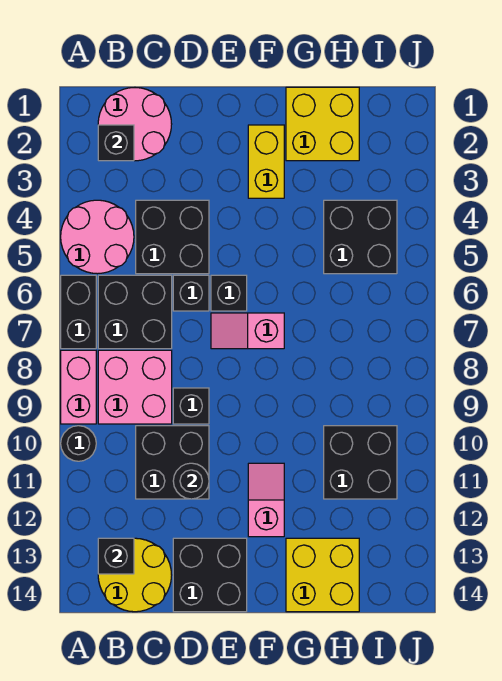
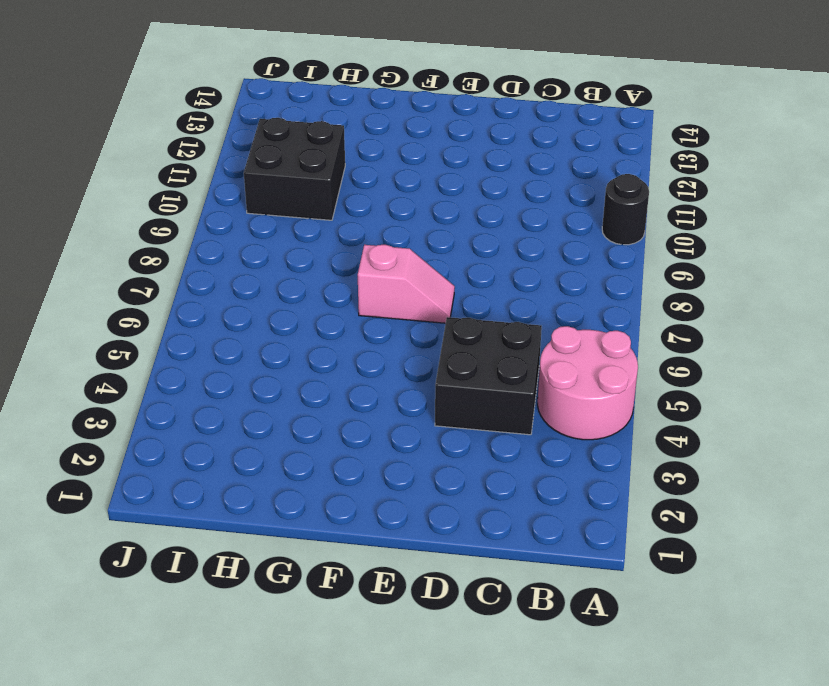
none -> black 1x2 brick [61,275,96,349]
none -> pink 1x2 brick [61,350,96,424]
none -> pink 2x2 round brick [98,88,172,161]

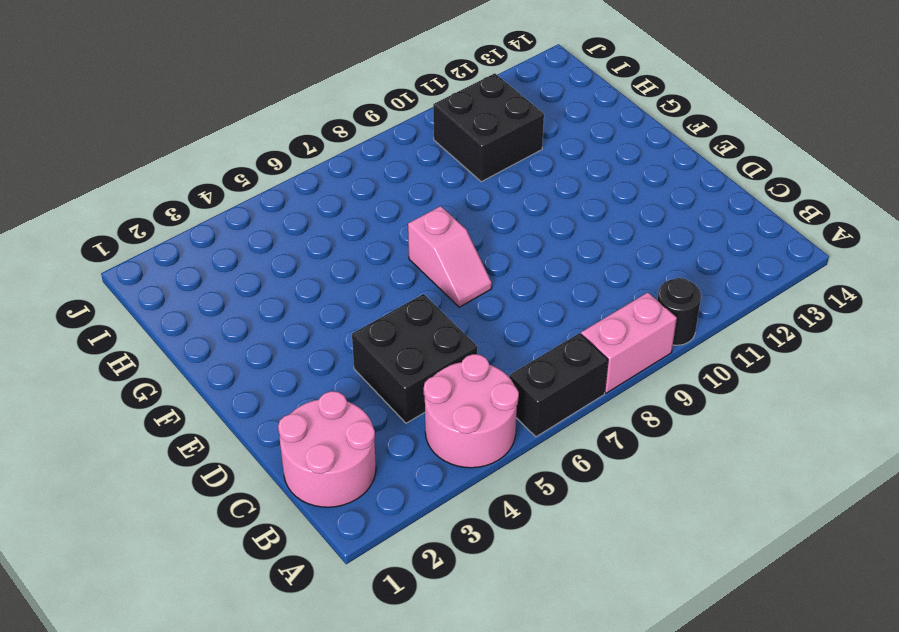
none -> black 2x2 brick [98,275,172,349]
none -> pink 2x2 brick [98,350,172,424]
none -> yellow 2x2 round brick [98,538,172,612]

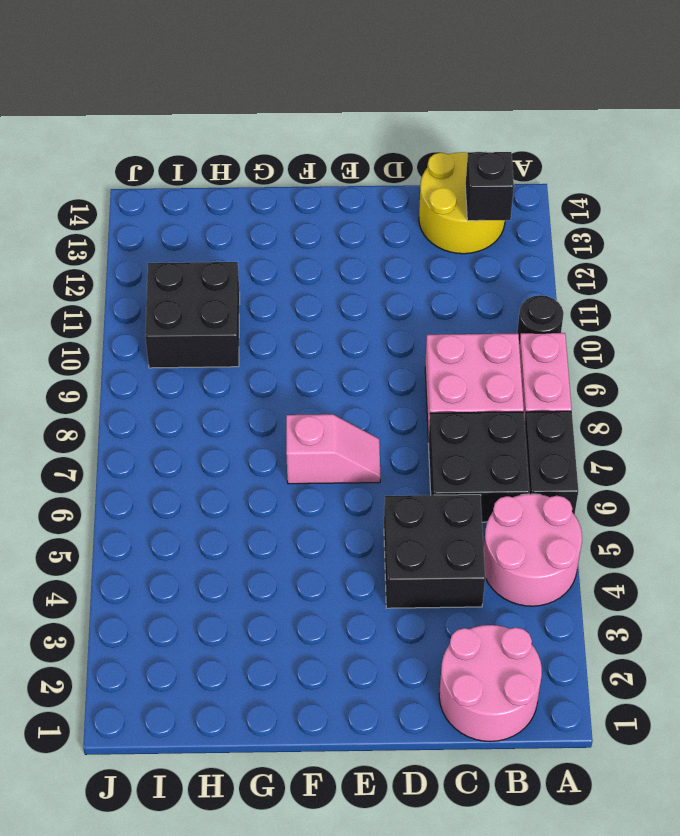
none -> black 2x2 brick [136,426,209,499]
none -> black 1x1 brick [173,275,209,311]
none -> black 1x1 brick [173,388,209,424]

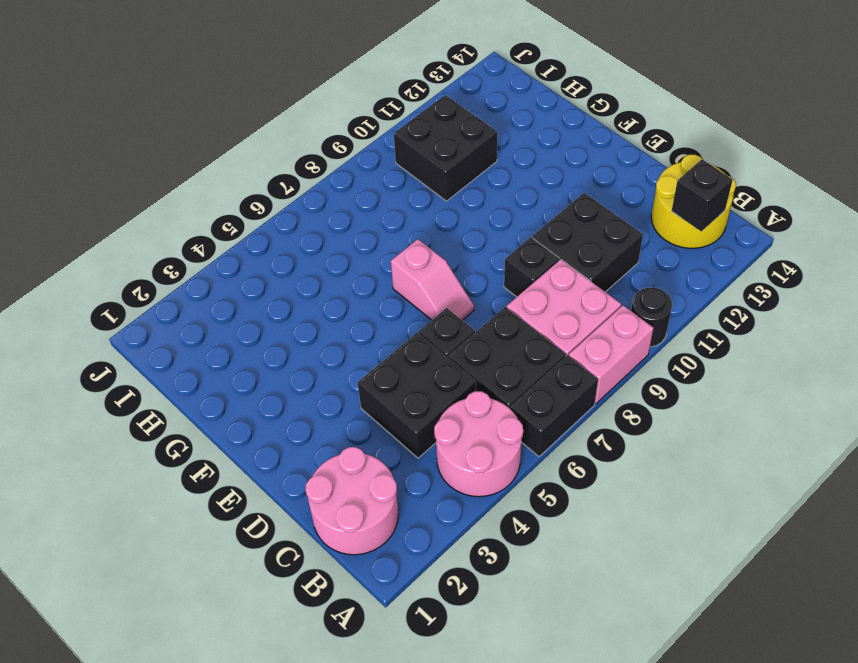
none -> black 2x2 brick [173,538,247,612]
none -> black 1x1 brick [211,275,247,311]
none -> yellow 1x2 brick [248,125,284,198]

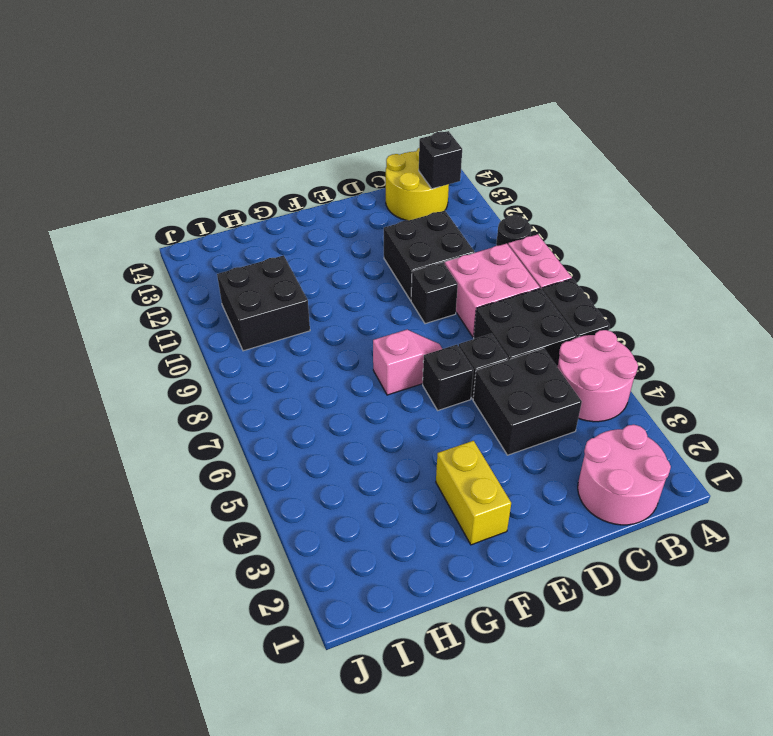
none -> black 2x2 brick [173,538,247,612]
none -> pink 1x2 slope [248,463,284,537]
none -> yellow 2x2 brick [286,87,359,161]

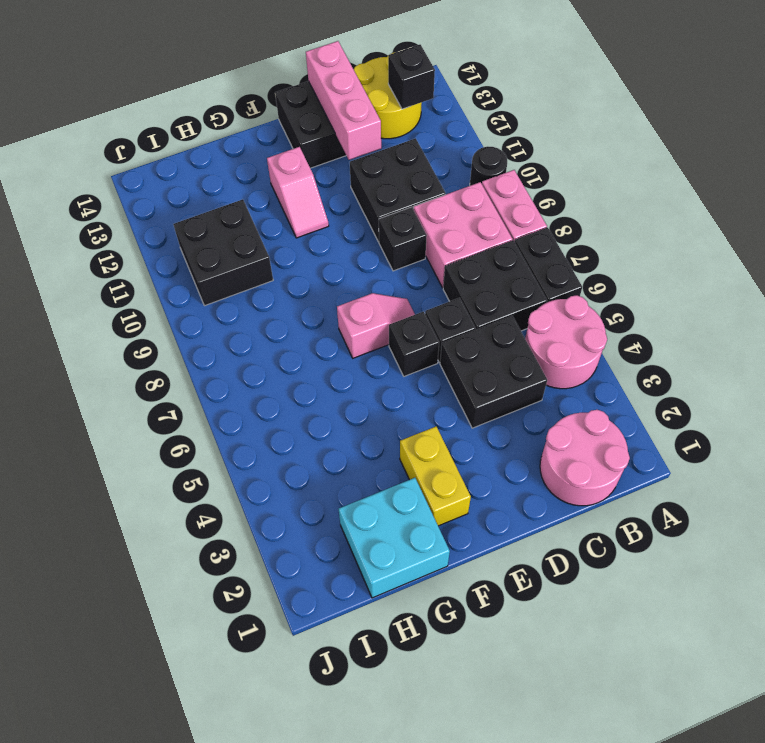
pink 1x3 brick [306,41,381,160] -> none
cyan 2x2 brick [339,478,450,598] -> yellow 2x2 brick [286,87,359,161]
none -> yellow 2x2 brick [286,538,359,612]
none -> black 2x2 brick [324,200,397,274]
none -> black 1x1 brick [98,125,134,161]

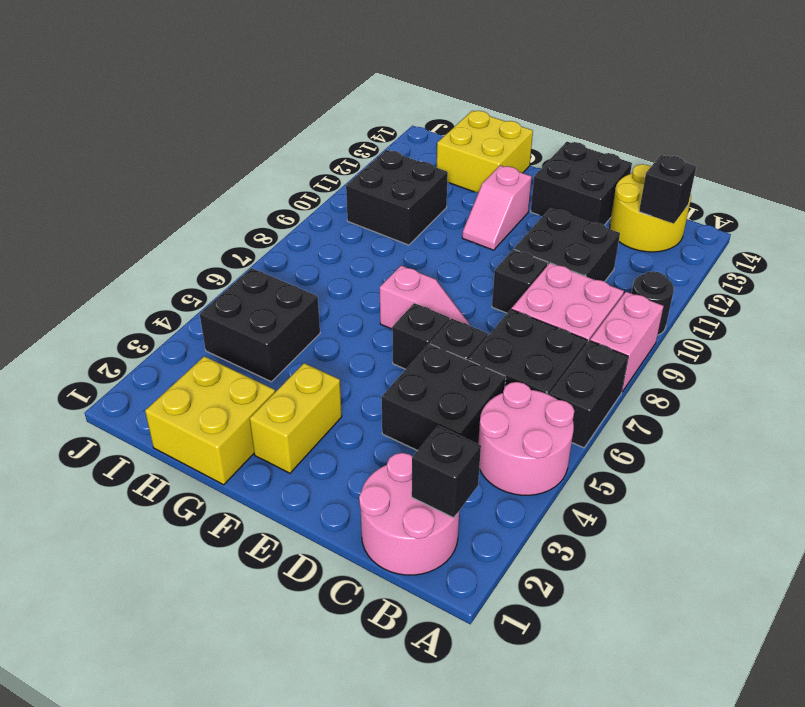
none -> black 1x1 round brick [173,463,209,499]

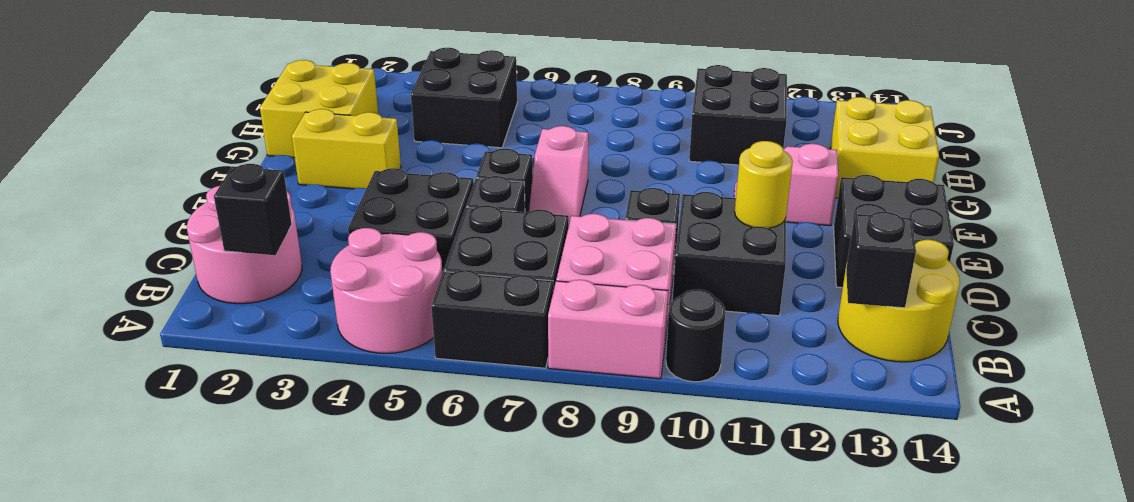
yellow 1x1 round brick [735,141,793,228] -> black 1x1 round brick [173,463,209,499]

